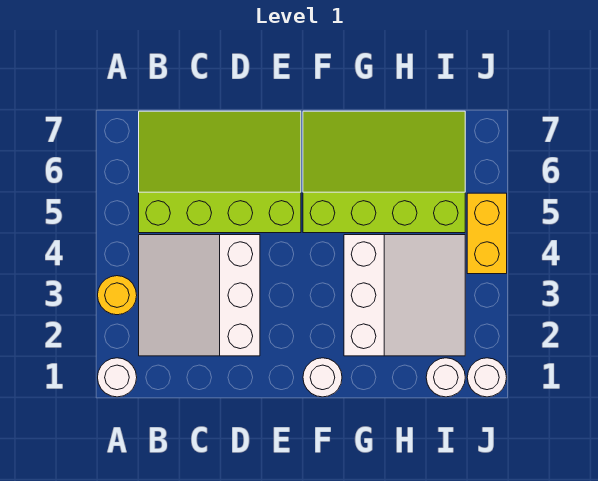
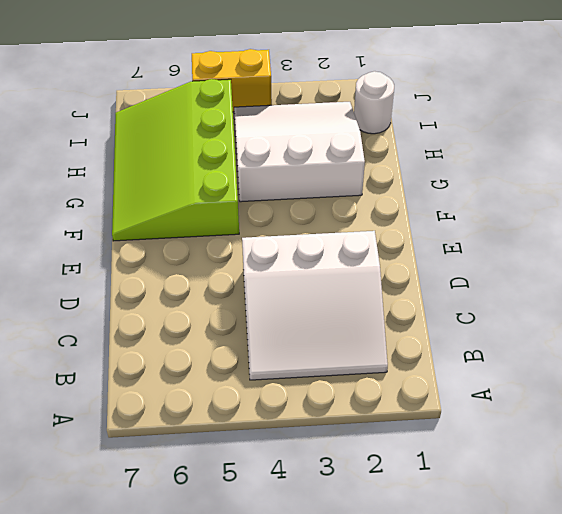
none -> white 1x1 round brick [98,358,137,397]
none -> yellow 1x1 round brick [98,276,137,315]

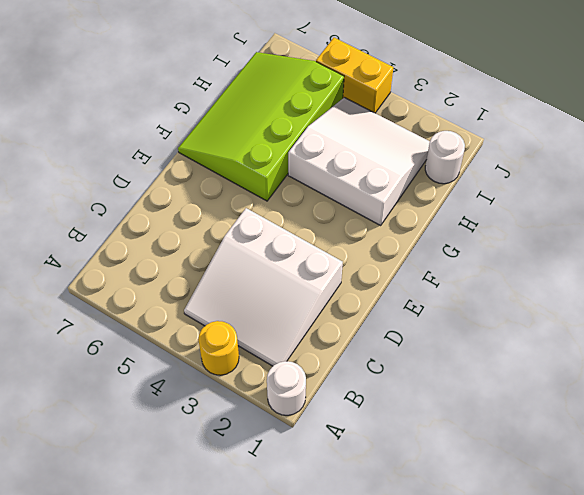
none -> lime 3x4 slope [139,111,301,233]
none -> white 1x1 round brick [303,358,342,397]

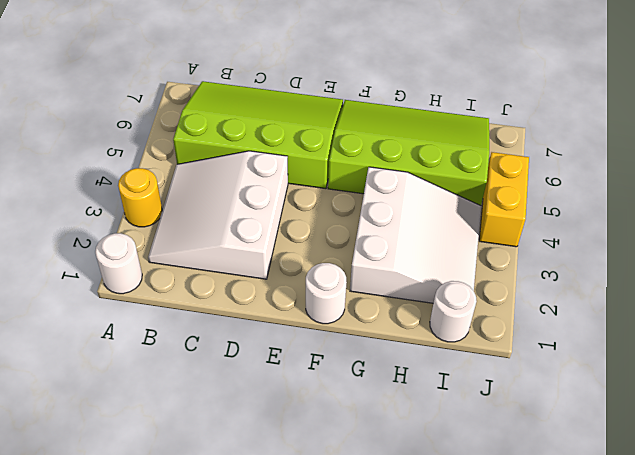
none -> white 1x1 round brick [467,358,507,397]

